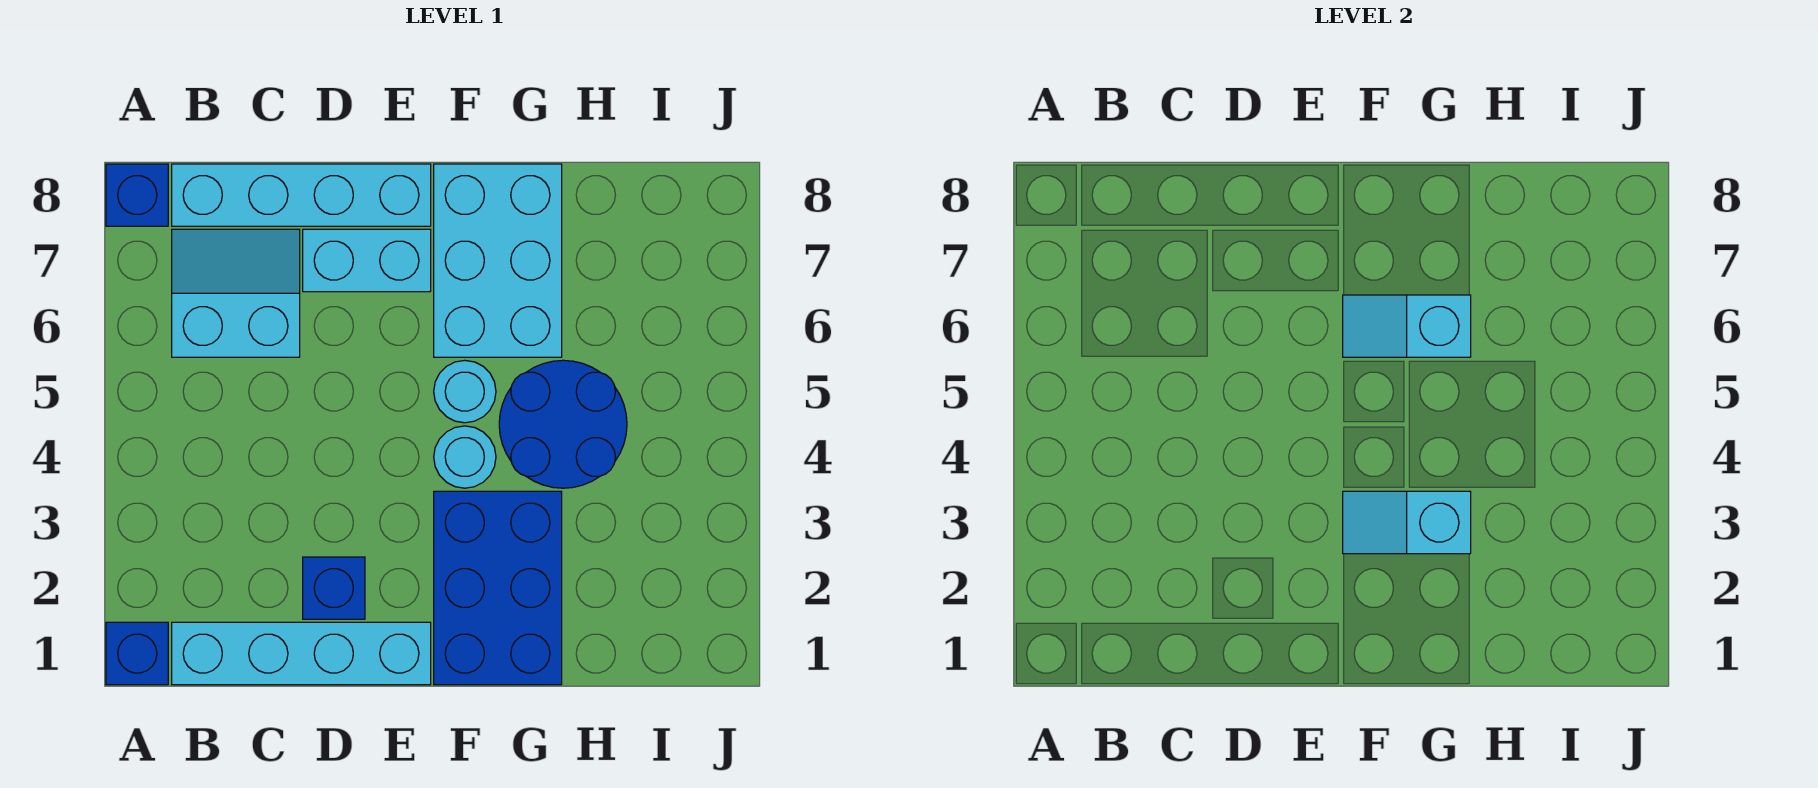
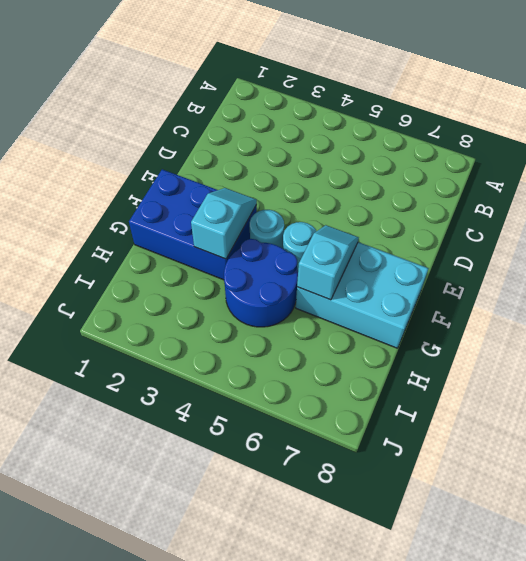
none -> blue 1x1 brick [106,622,168,685]
none -> blue 1x1 brick [106,164,168,226]
none -> cyan 1x4 brick [172,622,431,685]

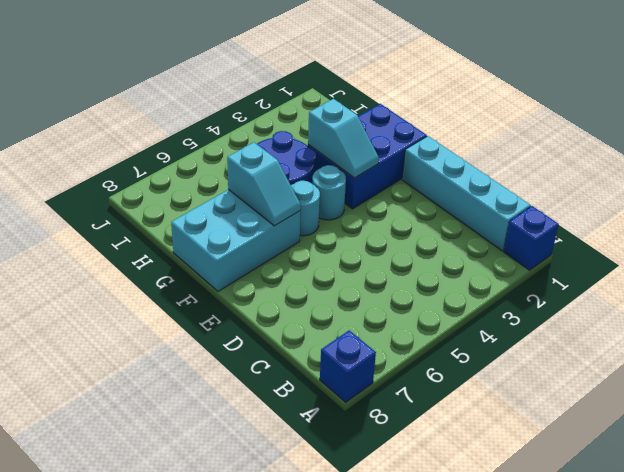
none -> cyan 2x2 slope [172,229,300,357]
none -> cyan 1x4 brick [172,164,431,226]
none -> blue 1x1 brick [303,557,365,619]

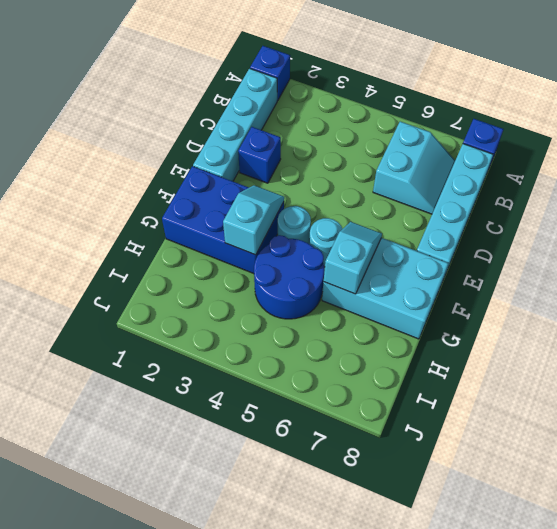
none -> cyan 1x2 brick [303,229,431,292]

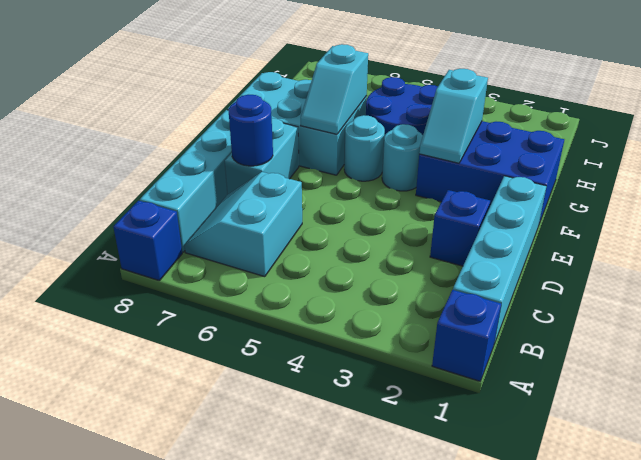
blue 1x1 round brick [229,95,273,166] -> none

